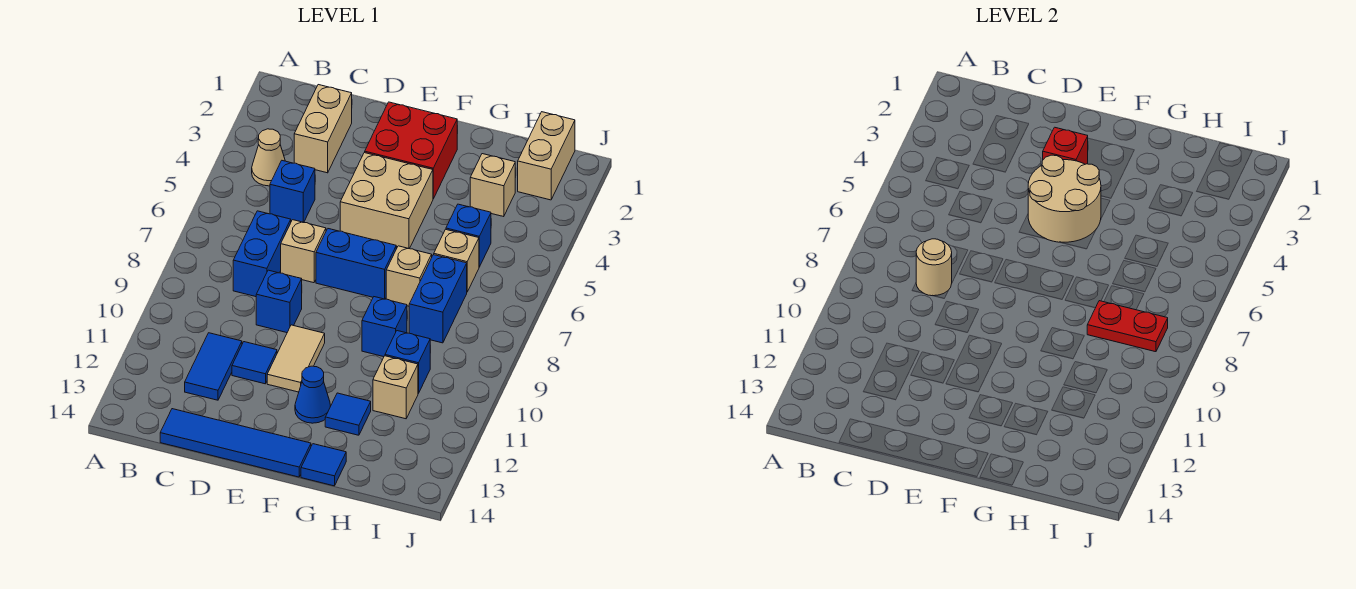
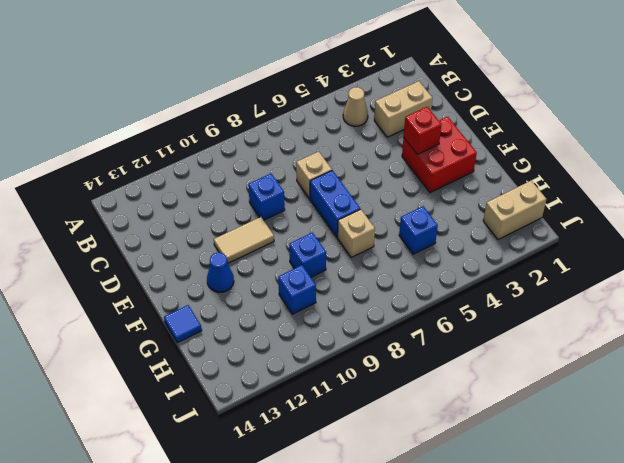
none -> blue 1x1 brick [270,161,315,222]
none -> blue 1x2 brick [233,211,291,297]
none -> blue 1x2 tile [185,333,242,400]

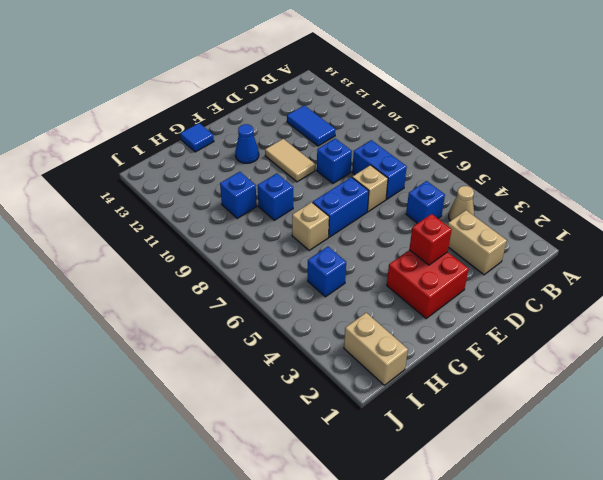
none -> blue 1x4 tile [160,409,311,477]
none -> blue 1x1 tile [232,342,277,384]
none -> tan 2x2 brick [340,153,433,249]

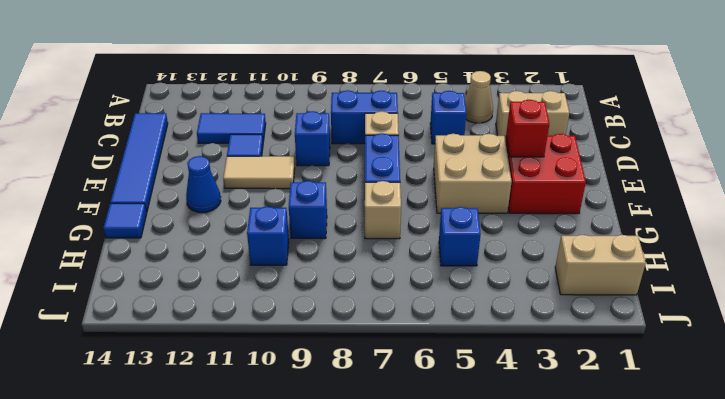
none -> blue 1x1 tile [325,393,371,435]
none -> tan 1x1 brick [470,154,515,217]
none -> tan 1x1 brick [434,229,479,292]

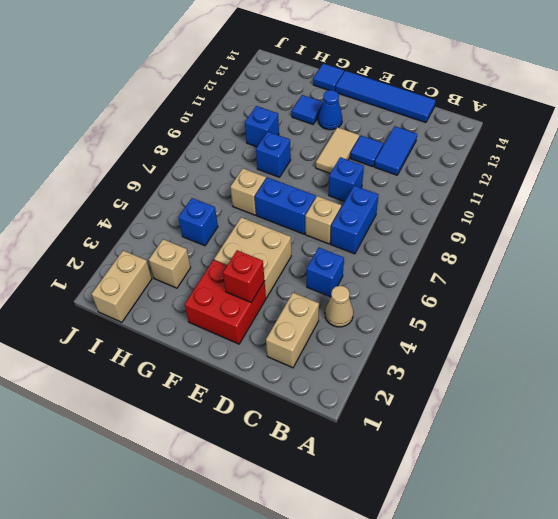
none -> tan 1x1 brick [434,229,479,292]
none -> blue 1x2 brick [409,255,467,343]
none -> tan 1x1 brick [373,356,418,419]

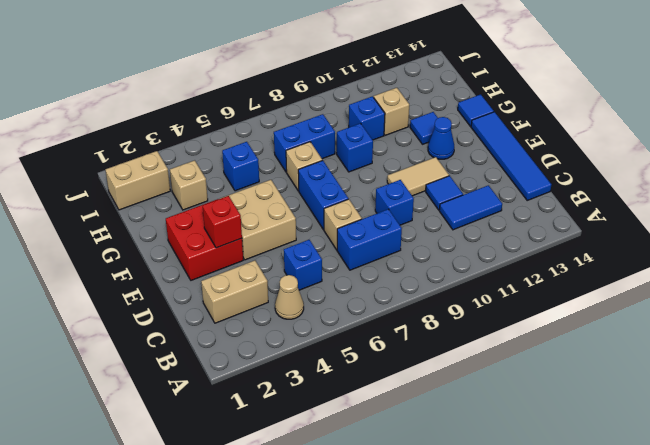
none -> tan 1x1 brick [434,229,479,292]
none -> tan 1x1 round brick [916,239,952,296]
none -> tan 2x2 round brick [1028,155,1101,242]

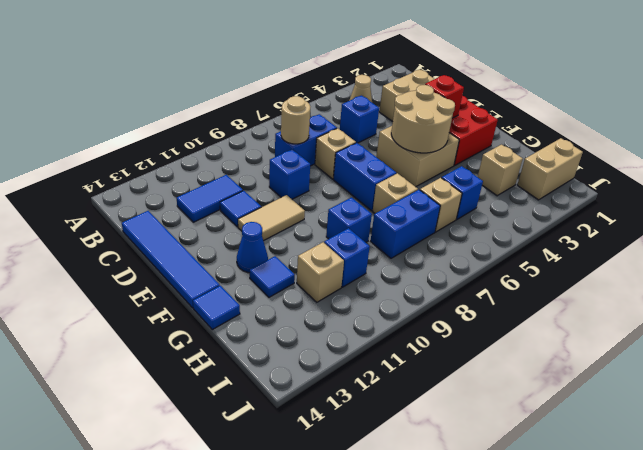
none -> red 1x2 plate [1087,301,1168,352]

